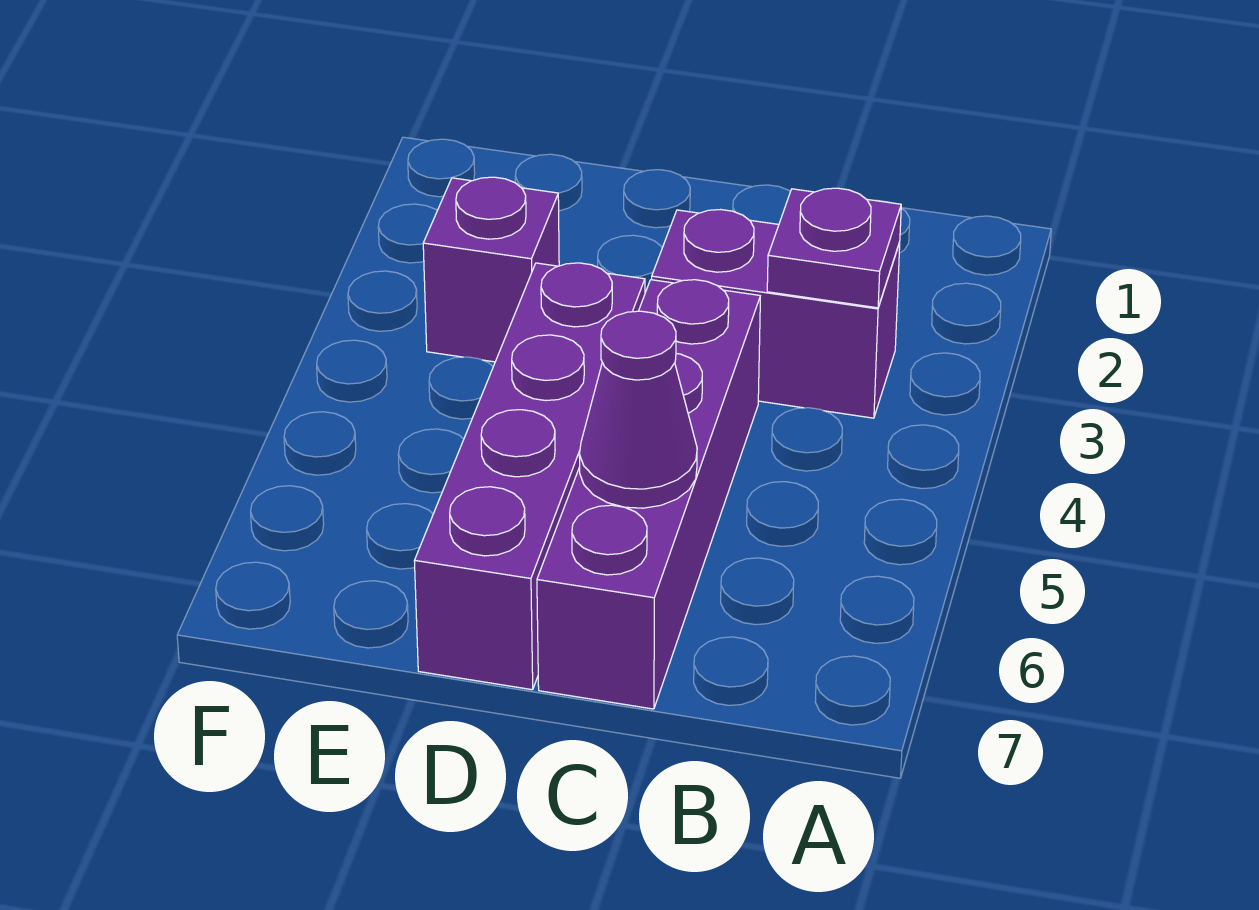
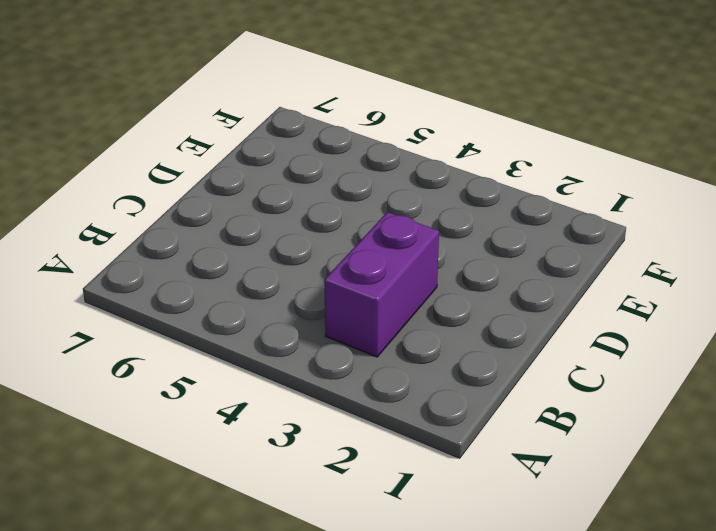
none -> purple 1x4 brick [537,280,760,709]
none -> purple 1x4 brick [414,263,645,690]

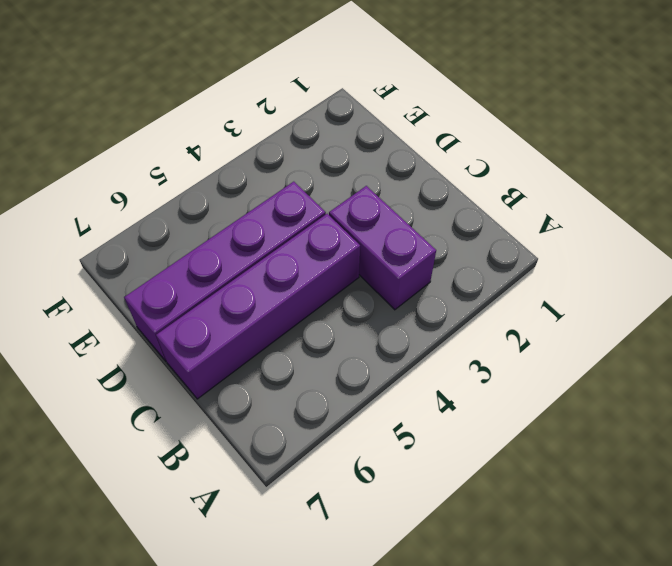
none -> purple 1x1 brick [423,177,559,362]
none -> purple 1x1 plate [767,188,901,308]

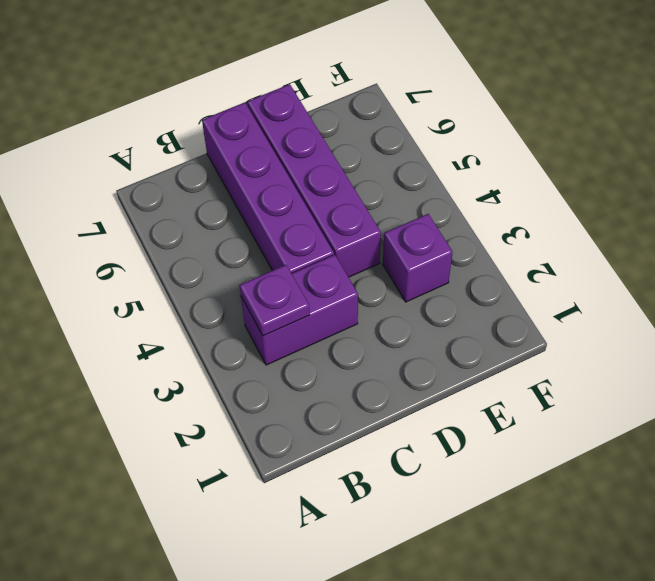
none -> purple 1x1 cone [579,311,697,508]

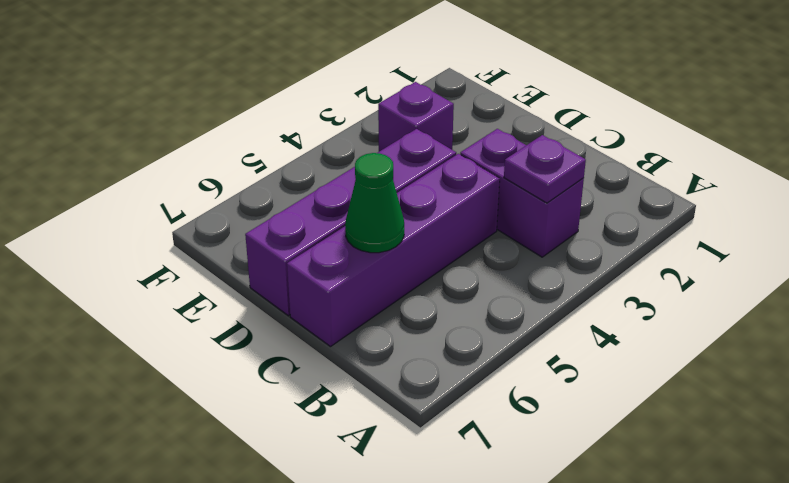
green 1x1 cone [345,153,404,253] -> purple 1x1 cone [579,311,697,508]

